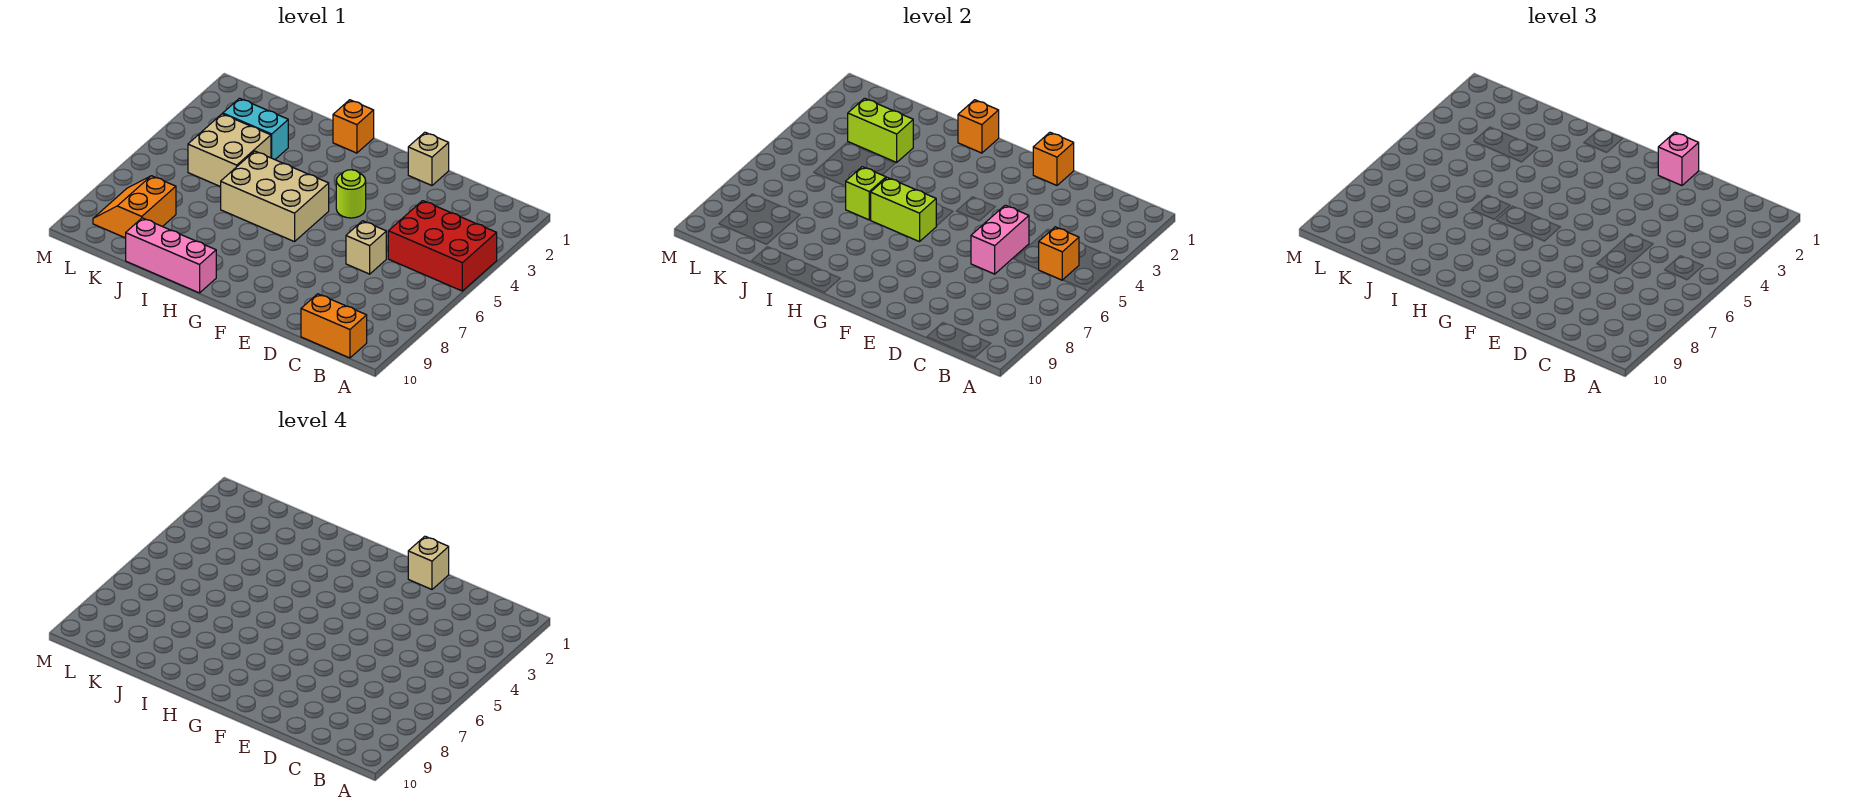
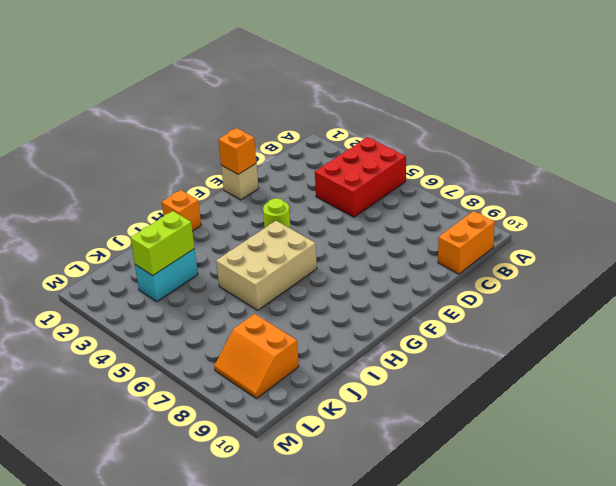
none -> tan 1x1 brick [346,221,386,274]
none -> pink 1x3 brick [126,218,216,293]
none -> tan 2x2 brick [188,114,271,187]

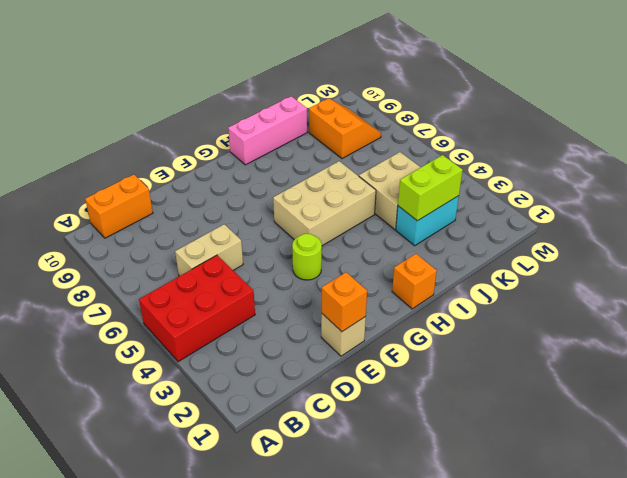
tan 1x2 brick [175,224,243,276] -> tan 1x1 brick [346,221,386,274]
none -> orange 1x1 brick [1038,227,1079,280]
none -> pink 1x2 brick [971,205,1029,274]
none -> lime 1x2 brick [871,177,936,242]

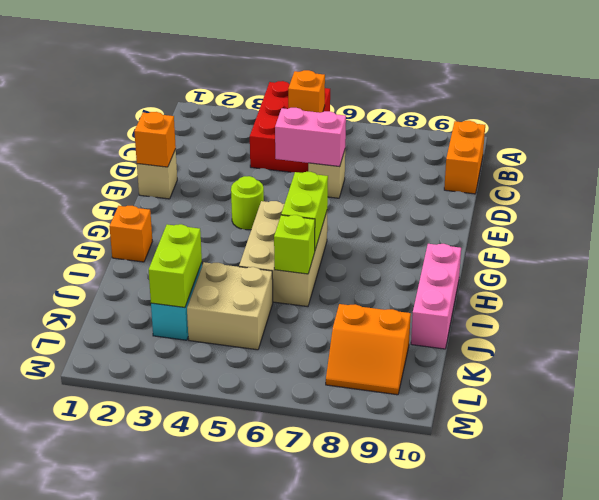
none -> orange 1x1 brick [958,100,999,153]
none -> pink 1x1 brick [1658,132,1699,185]
none -> tan 1x1 brick [408,536,449,589]

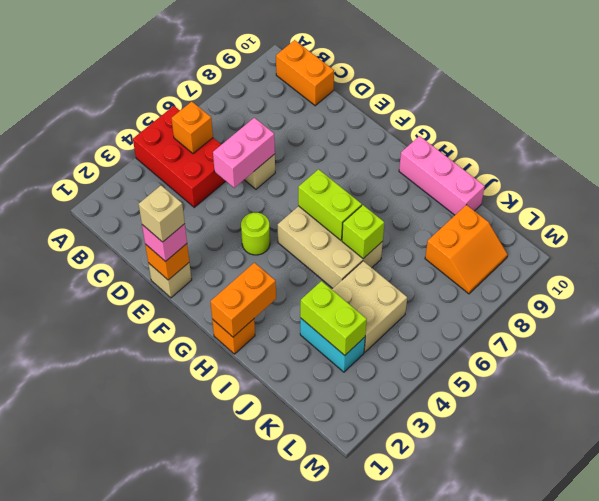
orange 1x2 brick [210,263,276,337] -> orange 1x1 brick [958,100,999,153]

